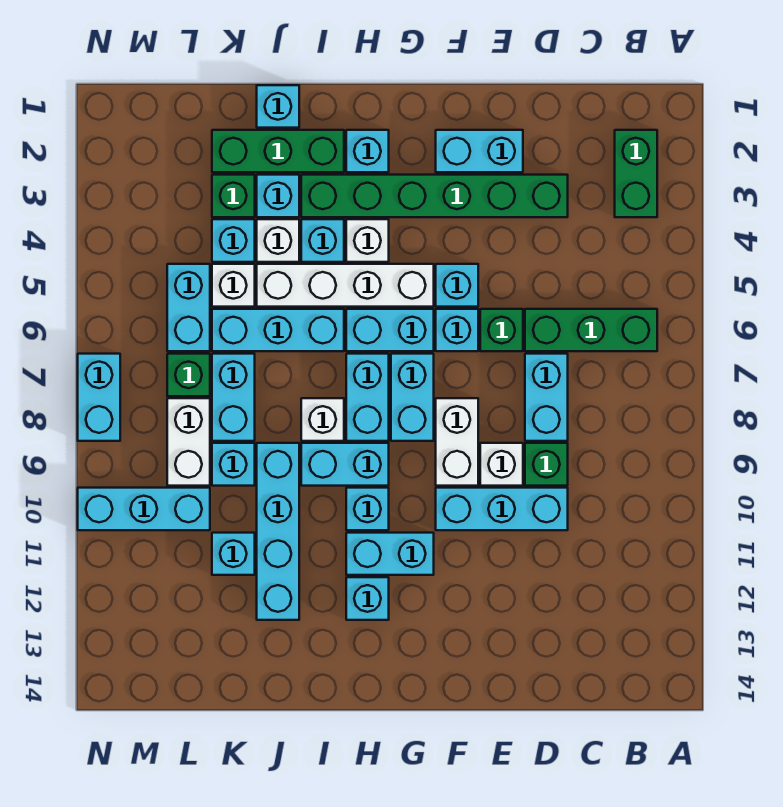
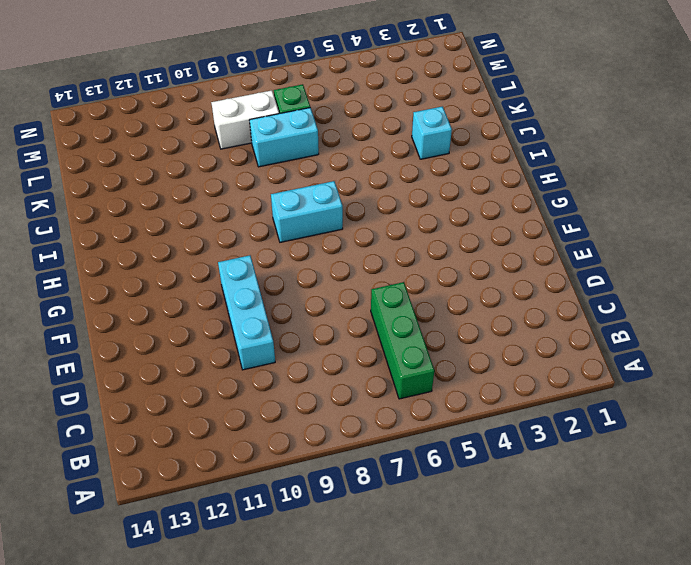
none -> green 1x2 brick [615,130,657,217]
none -> green 1x6 brick [301,175,568,217]
none -> cyan 1x2 brick [525,354,568,441]
none -> green 1x1 brick [525,443,568,486]

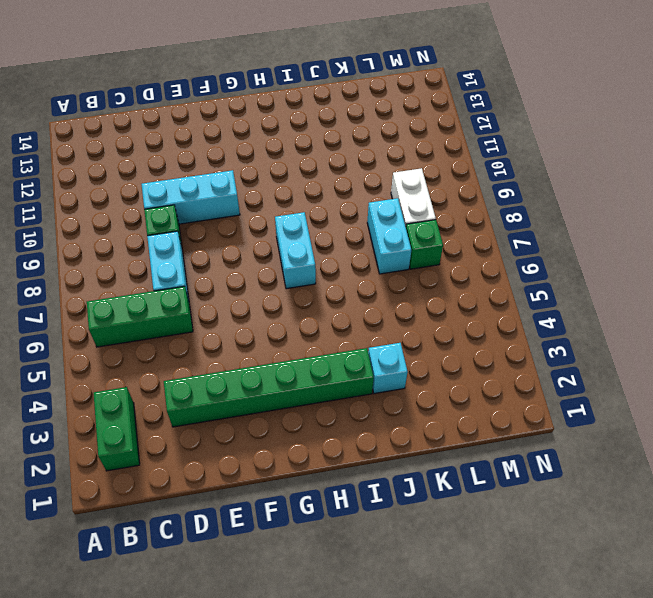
none -> cyan 1x2 brick [436,130,523,172]
none -> green 1x1 brick [480,309,523,351]
none -> white 1x1 brick [480,443,523,486]
none -> cyan 1x1 brick [436,264,478,307]

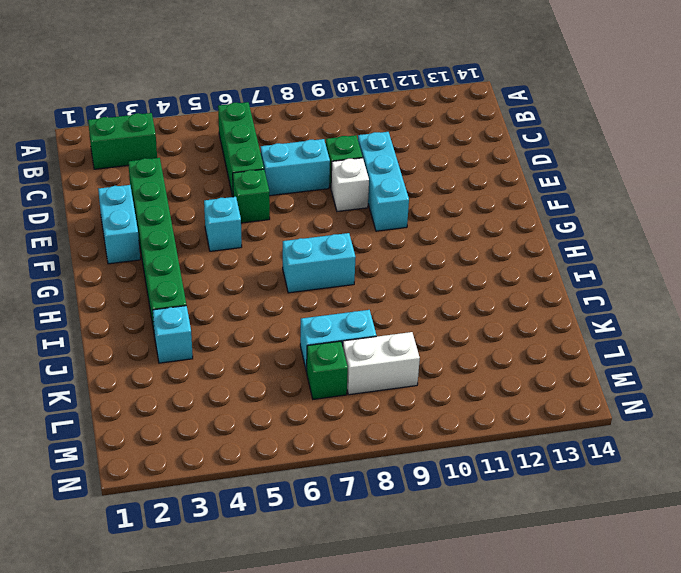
none -> cyan 1x1 brick [436,309,478,351]
none -> white 1x2 brick [436,398,478,486]
none -> white 1x4 brick [257,264,434,307]
none -> cyan 1x2 brick [346,309,434,351]

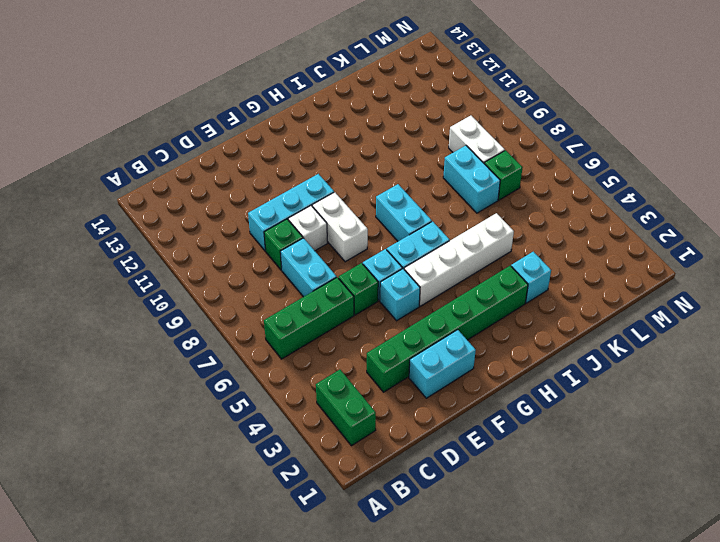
none -> cyan 1x2 brick [391,354,434,441]
none -> cyan 1x2 brick [346,533,434,575]
none -> cyan 1x1 brick [346,130,389,172]
none -> white 1x1 brick [346,219,389,262]

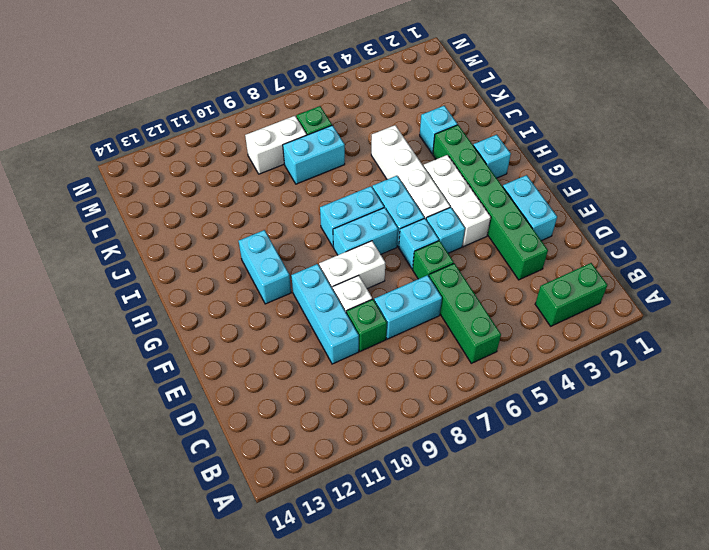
white 1x3 brick [424,155,491,247] -> white 1x1 brick [346,219,389,262]
none -> cyan 1x2 brick [301,443,389,486]
none -> cyan 1x1 brick [346,488,389,530]
none -> cyan 1x1 brick [346,577,389,620]
none -> green 1x3 brick [212,130,344,172]

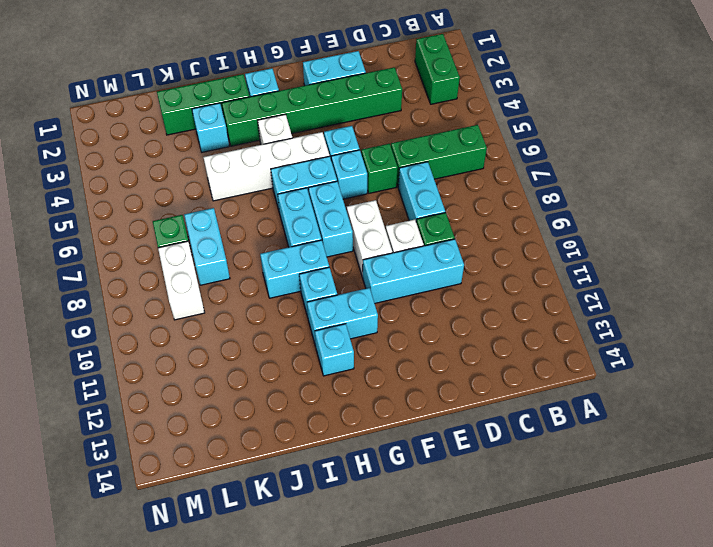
none -> cyan 1x1 brick [301,219,344,262]
none -> cyan 1x3 brick [212,309,344,351]
none -> white 1x1 brick [301,398,344,441]
none -> cyan 1x1 brick [257,85,299,128]

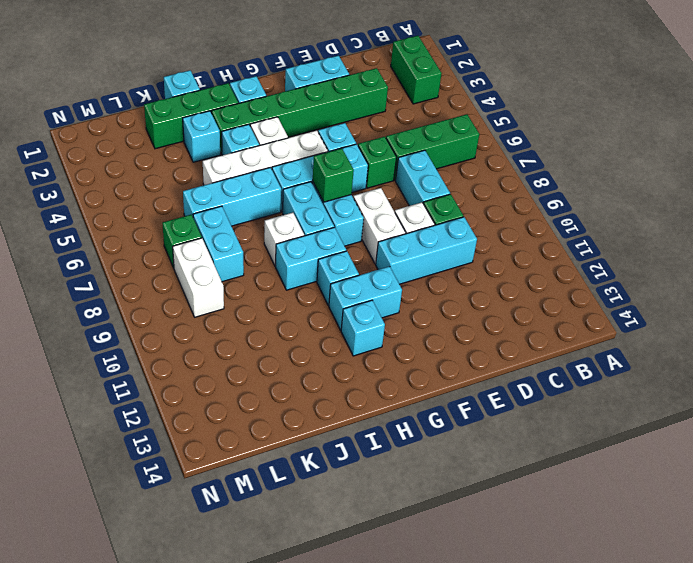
green 1x1 brick [313,148,354,202] -> green 1x1 brick moved to [212,175,255,217]
none -> white 1x1 brick [257,219,299,262]
none -> cyan 1x4 brick [257,443,299,620]
none -> cyan 1x1 brick [212,219,255,262]
none -> white 1x1 brick [212,264,255,307]

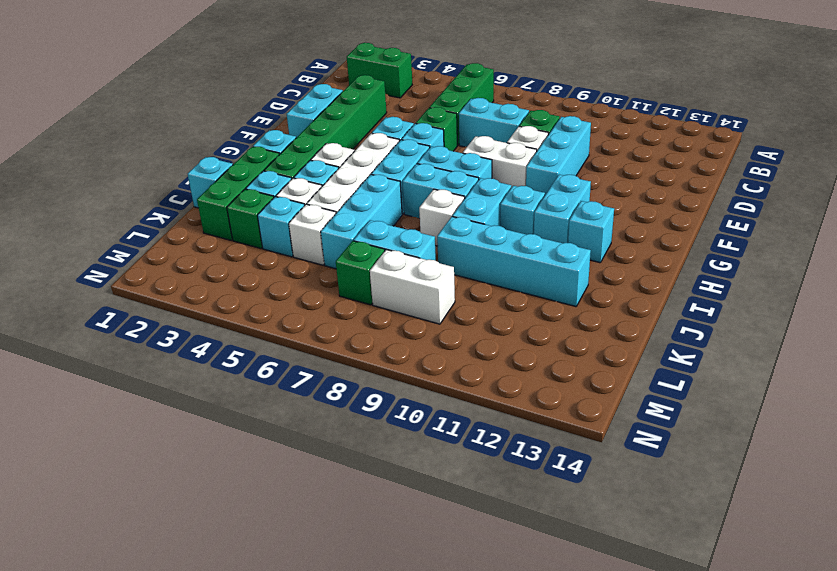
none -> cyan 1x1 brick [212,443,255,486]
none -> cyan 1x1 brick [212,533,255,575]
none -> cyan 1x2 brick [167,264,210,351]
none -> cyan 1x3 brick [78,488,210,530]

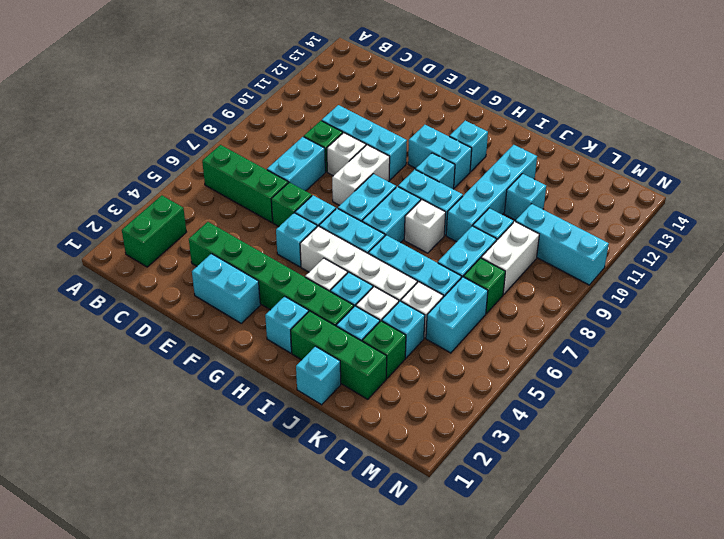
none -> cyan 1x2 brick [78,354,120,441]

